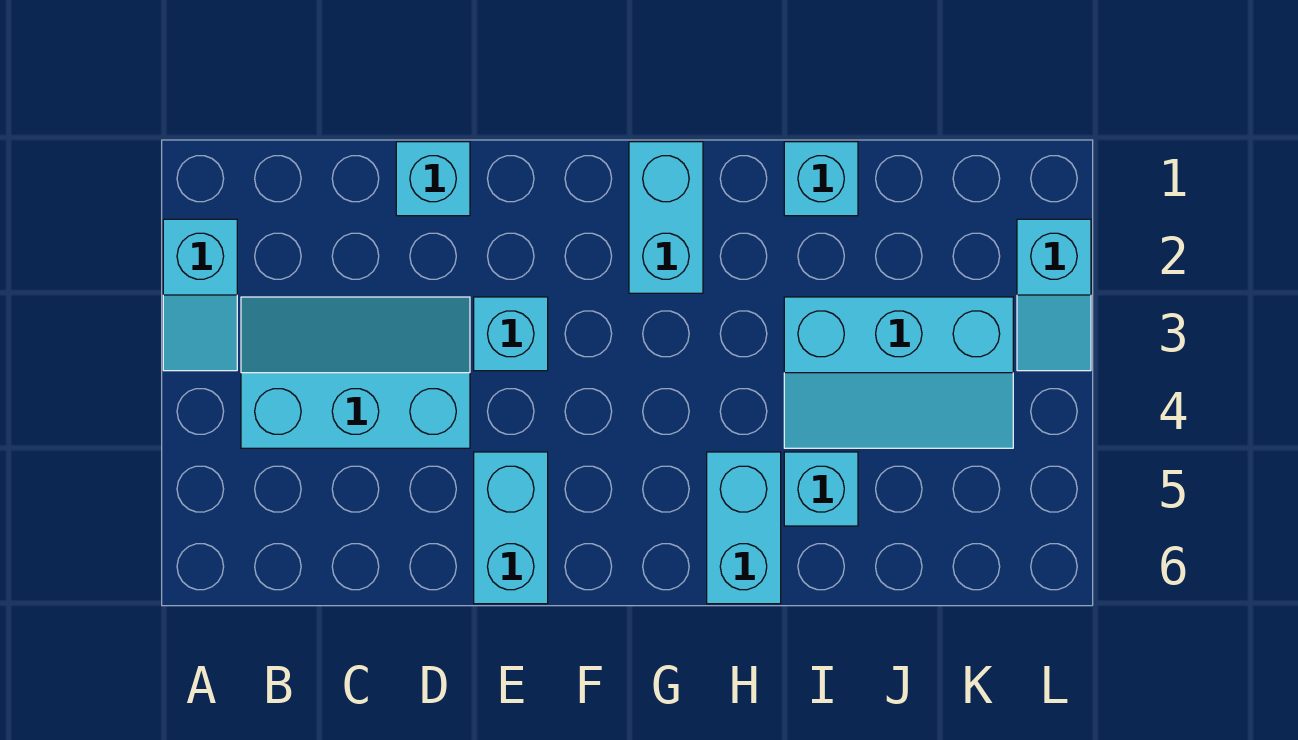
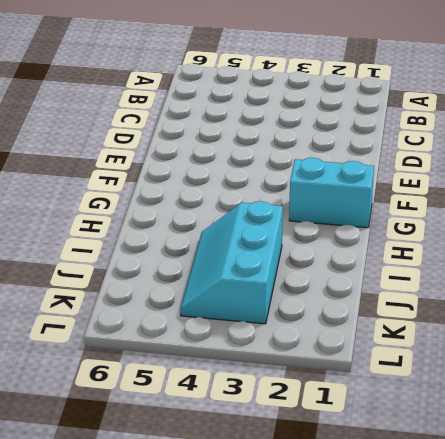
none -> cyan 1x2 slope [163,219,237,371]
none -> cyan 2x3 slope [241,297,470,448]

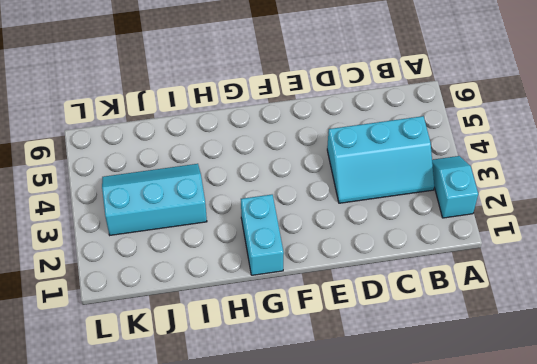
none -> cyan 1x1 brick [396,142,470,216]
none -> cyan 1x1 brick [474,297,548,371]

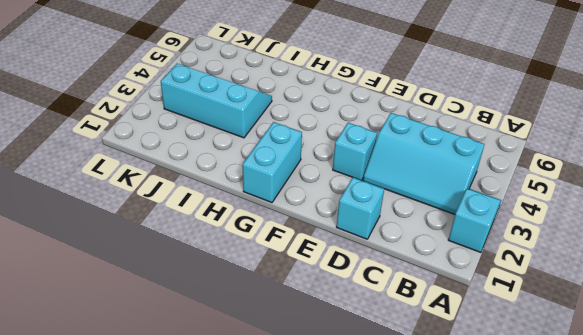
none -> cyan 1x2 brick [474,452,548,604]
none -> cyan 1x2 brick [707,452,781,604]

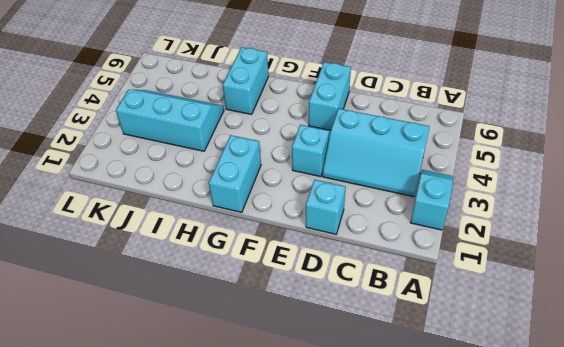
none -> cyan 1x1 brick [784,142,858,216]
none -> cyan 1x1 brick [784,452,858,526]

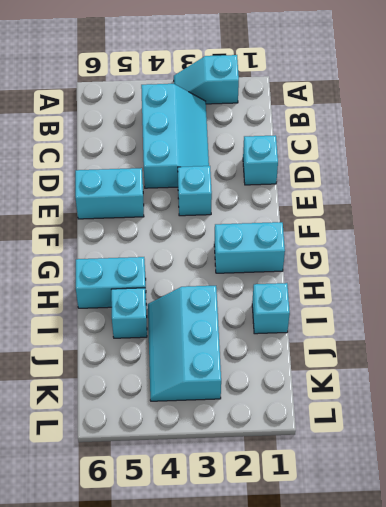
none -> cyan 1x2 slope [1017,219,1091,371]

